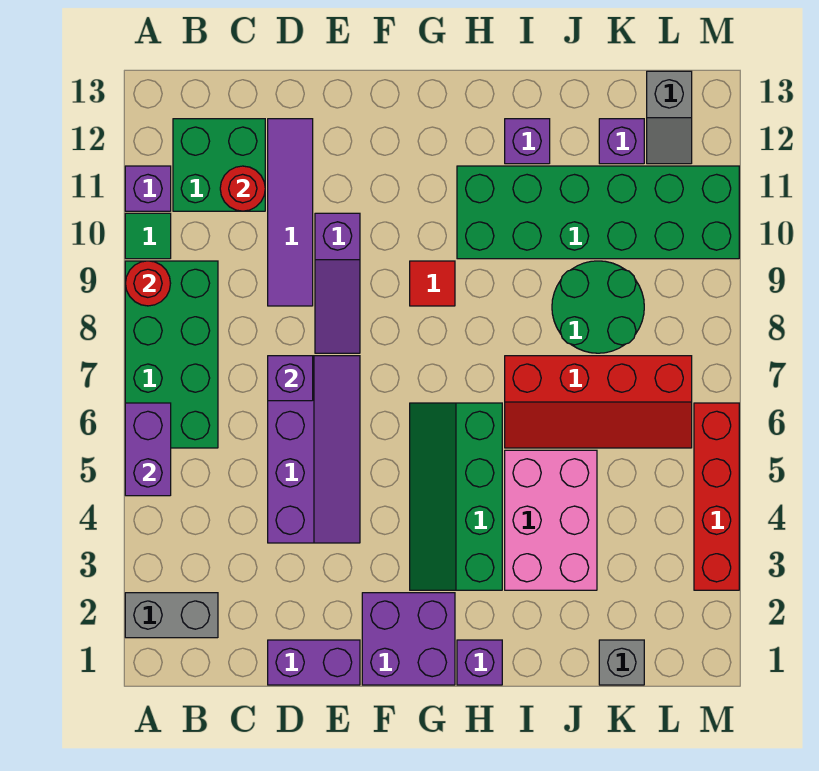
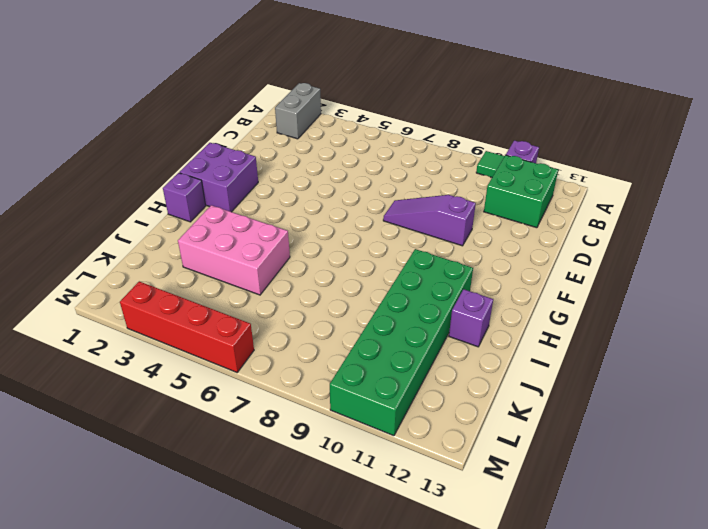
none -> green 2x4 brick [125,261,218,448]
none -> purple 1x2 brick [268,640,360,685]
none -> purple 2x4 slope [268,356,360,543]

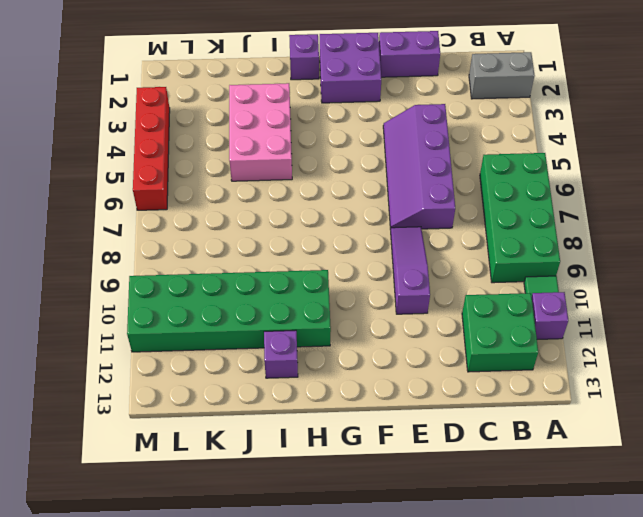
none -> purple 1x4 tile [268,119,313,306]
none -> green 2x4 slope [410,403,502,590]
none -> red 1x1 tile [410,261,455,306]

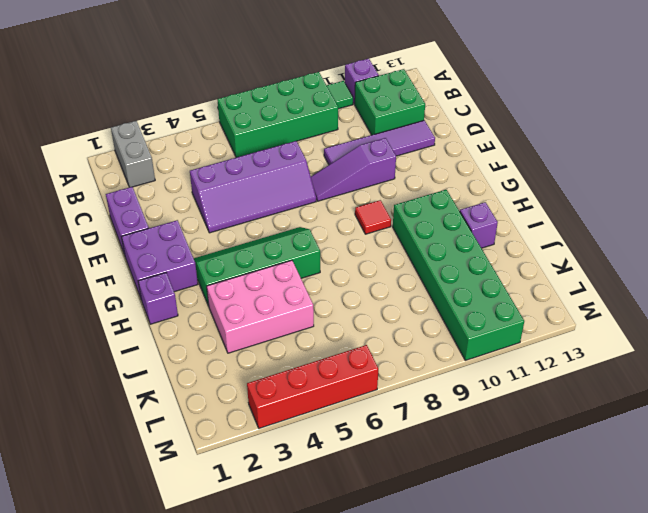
none -> red 2x4 slope [505,356,692,448]
none -> green 2x2 round brick [552,261,644,353]
none -> grey 1x1 brick [599,640,644,685]

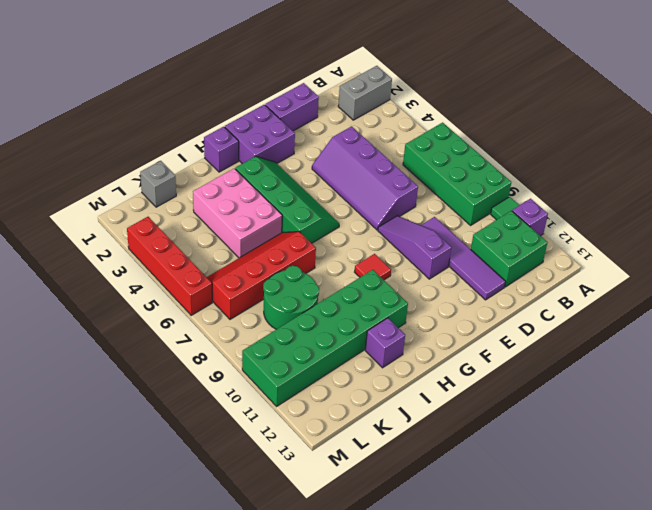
none -> purple 1x1 brick [599,119,644,164]
none -> grey 1x2 slope [647,71,692,164]
none -> purple 1x2 brick [125,403,171,496]

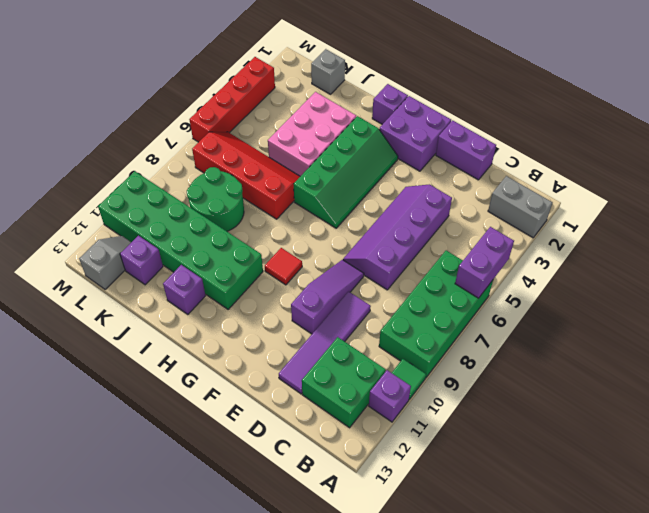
none -> red 1x1 round brick [125,261,171,306]
none -> red 1x1 round brick [220,166,265,211]
none -> purple 1x1 brick [268,356,313,401]

